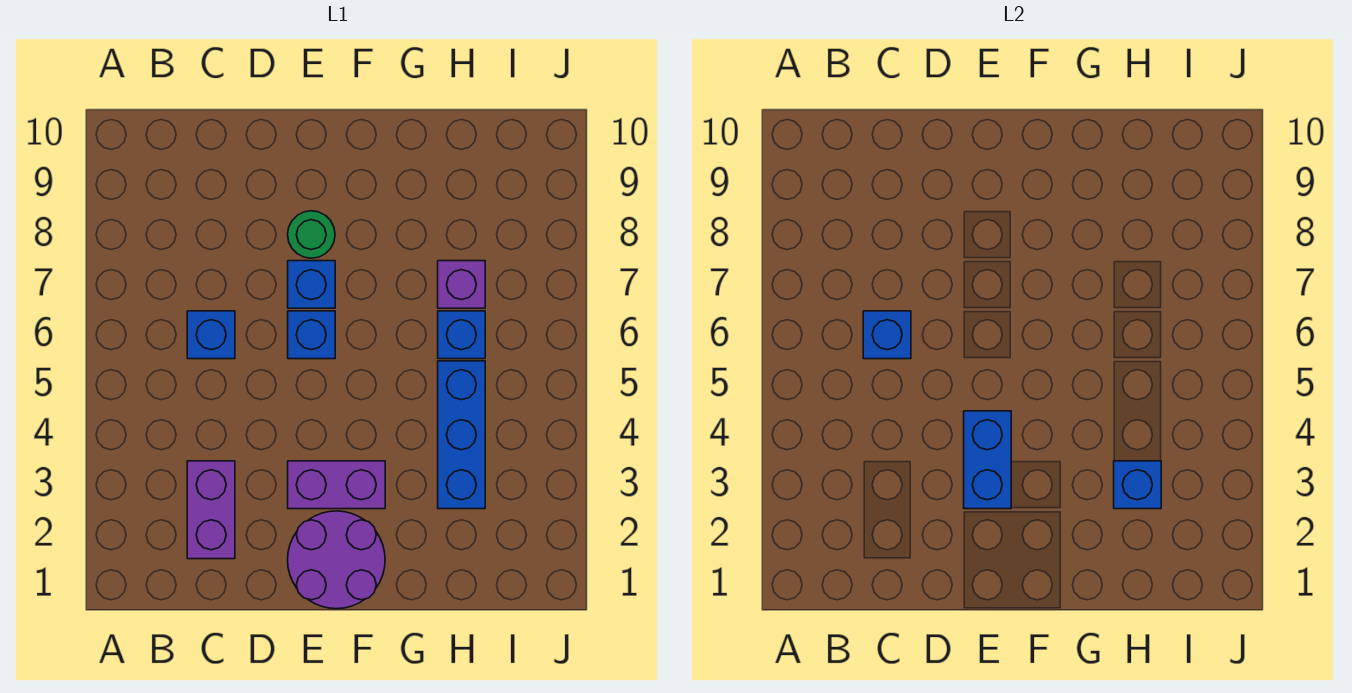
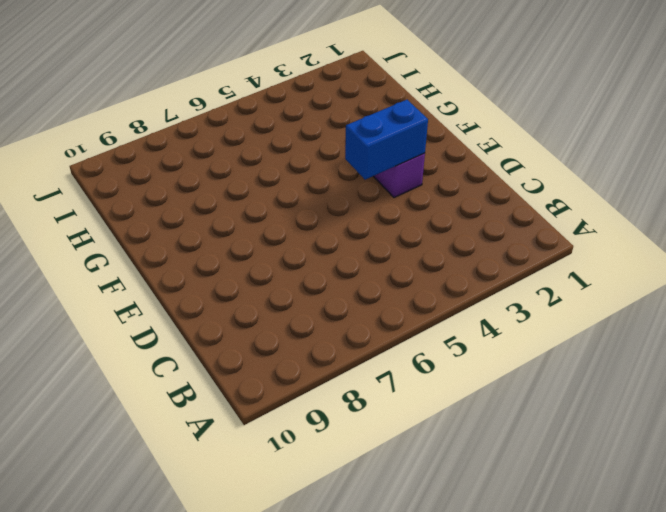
none -> purple 1x2 brick [187,461,235,559]
none -> blue 1x1 brick [187,311,235,359]
none -> purple 2x2 round brick [288,511,385,609]

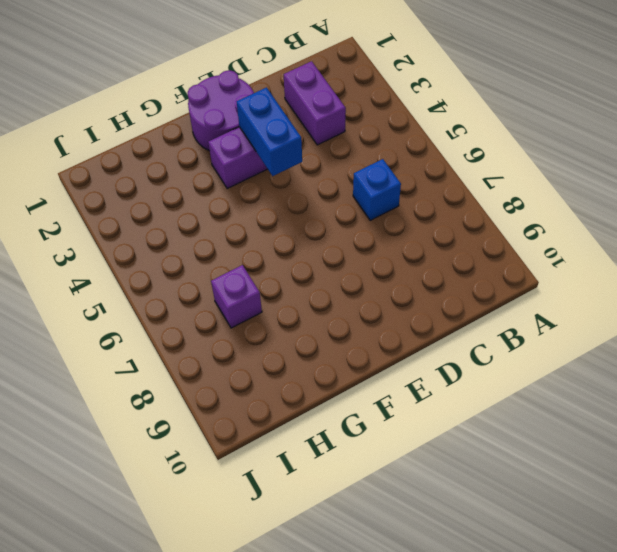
none -> blue 1x1 brick [288,311,335,359]
none -> blue 1x1 brick [288,261,335,308]
none -> green 1x1 round brick [288,211,335,258]

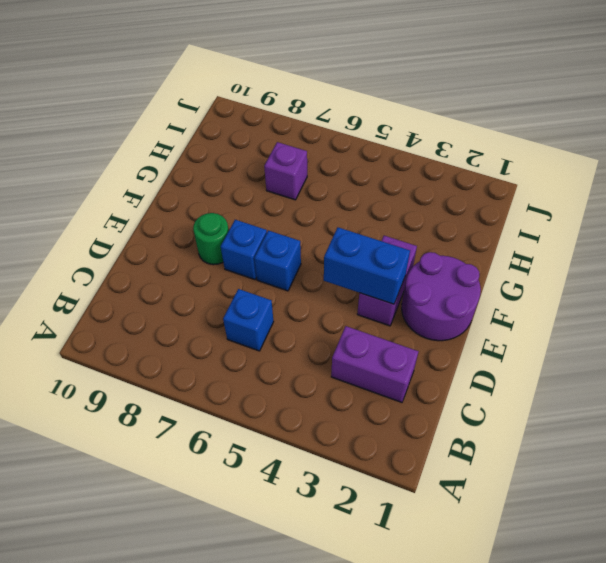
none -> blue 1x3 brick [438,361,485,509]
none -> blue 1x1 brick [438,311,485,359]
none -> blue 1x1 brick [863,311,911,359]

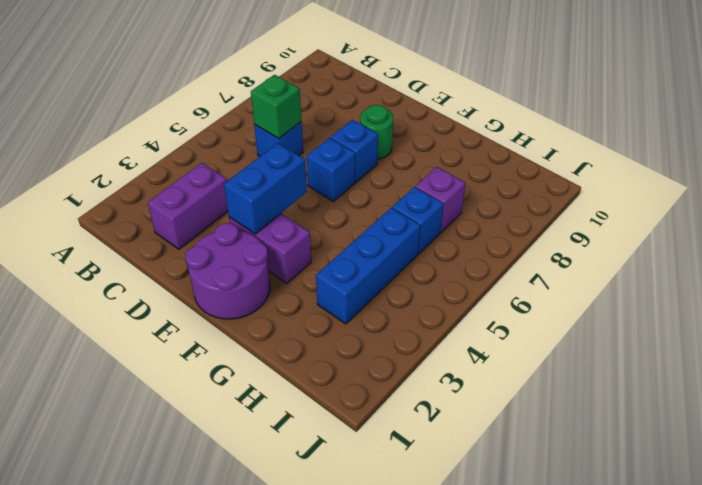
green 1x1 brick [251,75,302,139] -> blue 1x1 brick [863,311,911,359]
none -> blue 1x1 brick [1114,461,1161,509]

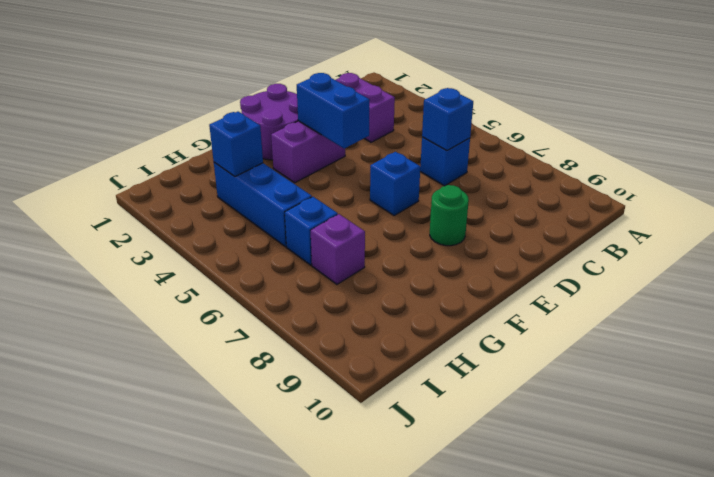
none -> blue 1x1 brick [288,261,335,308]

